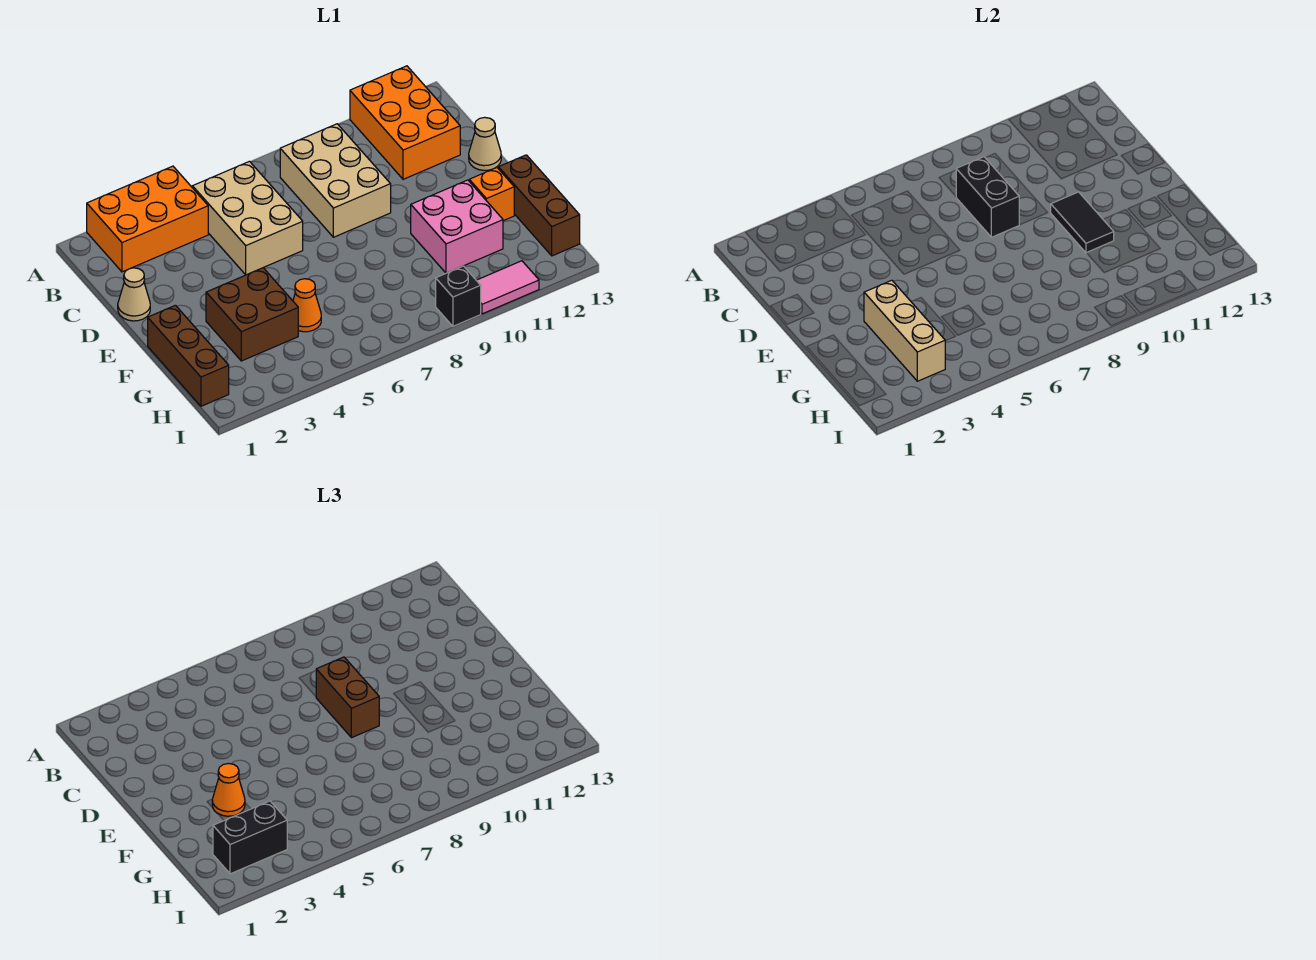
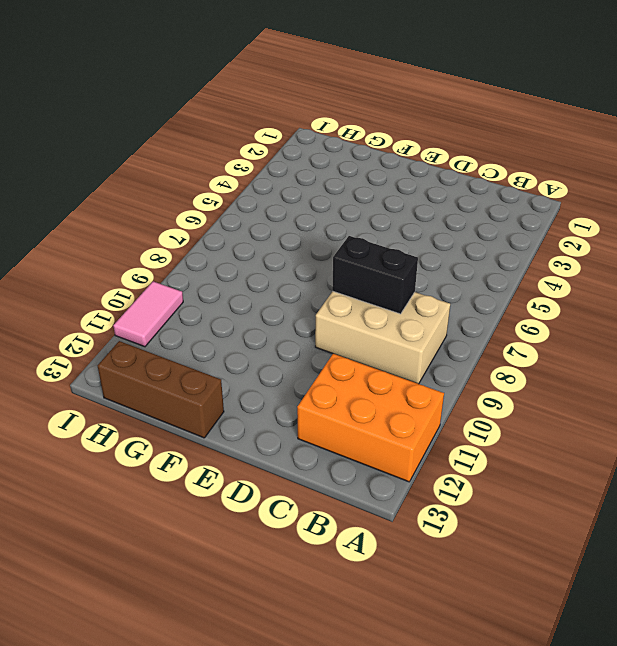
none -> orange 2x3 brick [87,166,208,272]
none -> tan 2x3 brick [192,161,303,275]
none -> tan 1x1 cone [118,268,150,321]

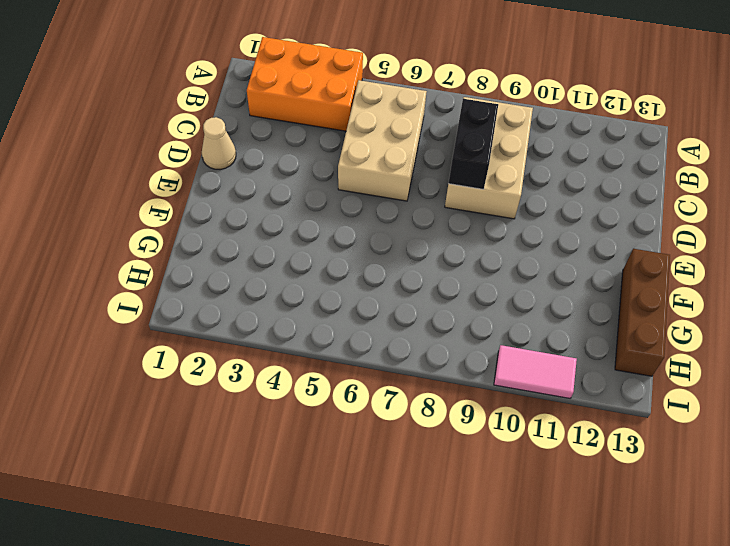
none -> orange 2x3 brick [350,66,460,179]
none -> tan 1x1 cone [469,117,501,170]
none -> brown 1x3 brick [148,305,229,406]

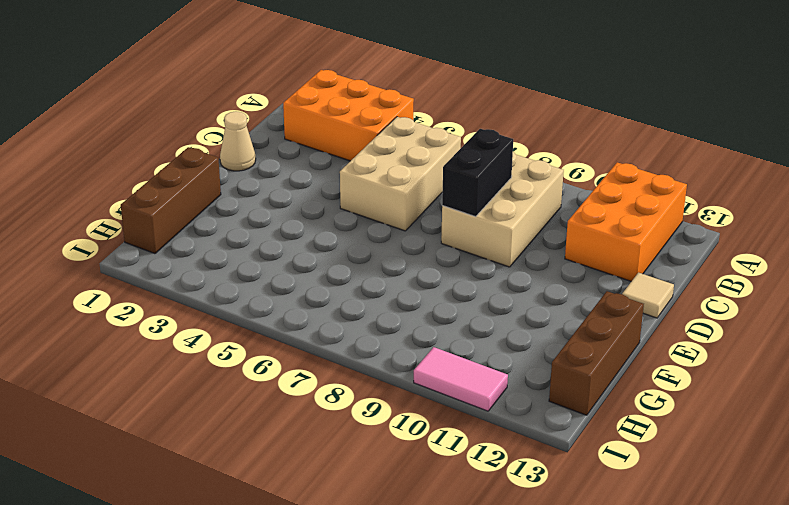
tan 1x1 tile [623,273,674,318] -> tan 1x1 cone [469,117,501,170]
none -> brown 2x2 brick [206,268,298,361]
none -> pink 2x2 brick [411,180,503,273]
none -> orange 1x1 brick [469,168,514,221]

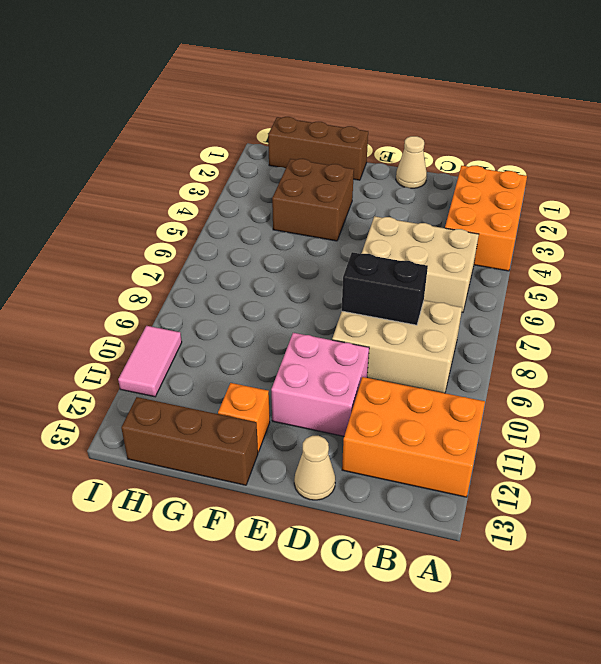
pink 2x2 brick [271,333,369,436] -> pink 2x2 brick moved to [411,180,503,273]
none -> orange 1x1 cone [293,279,321,332]
none -> black 1x1 brick [436,266,481,326]
none -> black 1x2 tile [1051,192,1114,253]

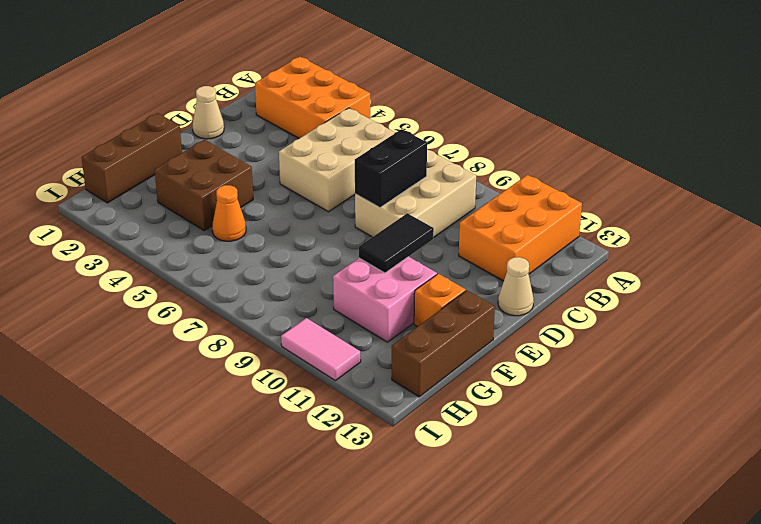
none -> black 1x1 brick [436,266,481,326]
none -> tan 1x3 brick [864,280,945,381]
none -> brown 1x2 brick [316,657,379,738]

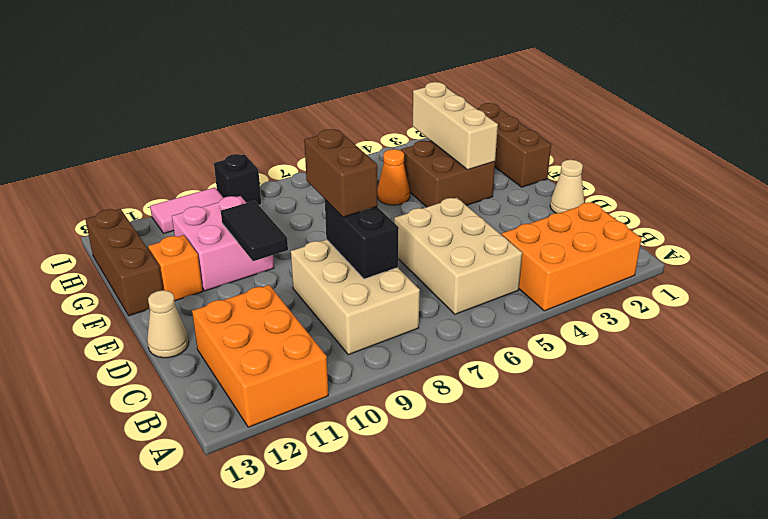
none -> orange 1x1 cone [212,763,245,816]
none -> black 1x2 brick [213,801,287,874]

